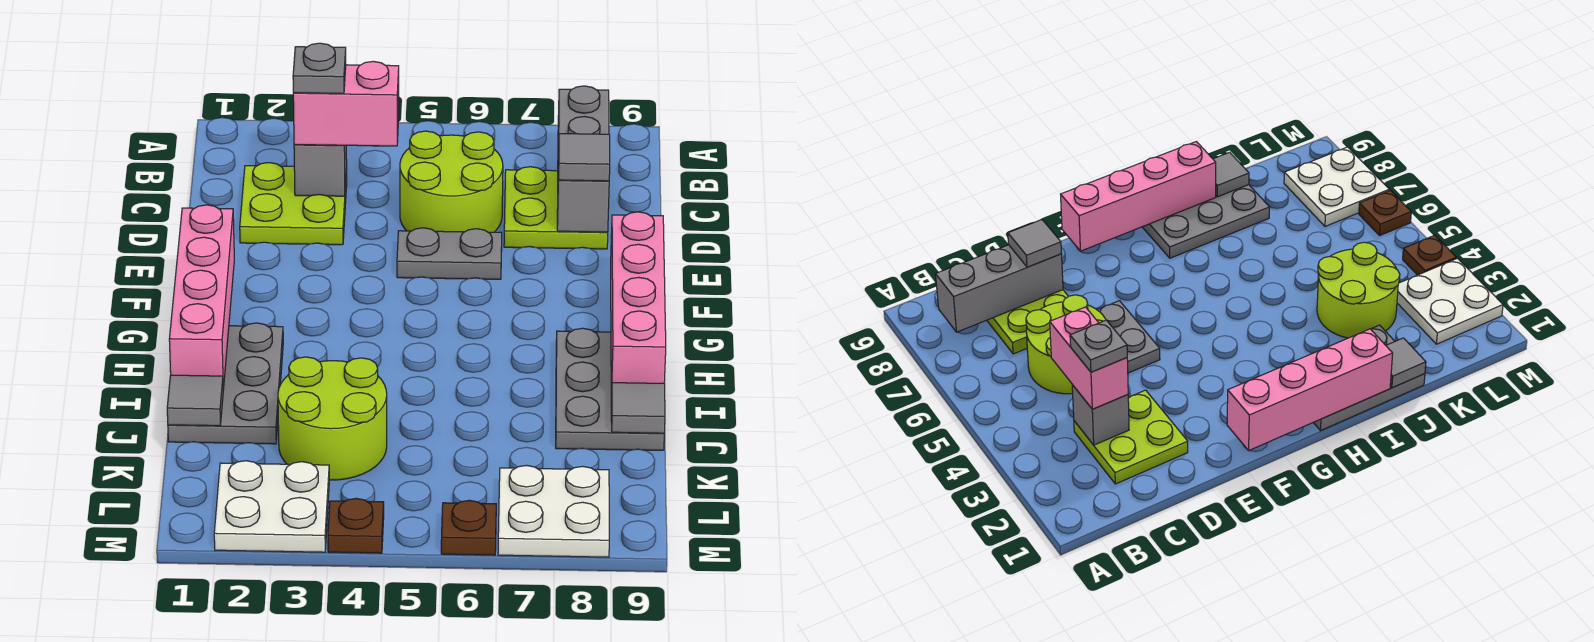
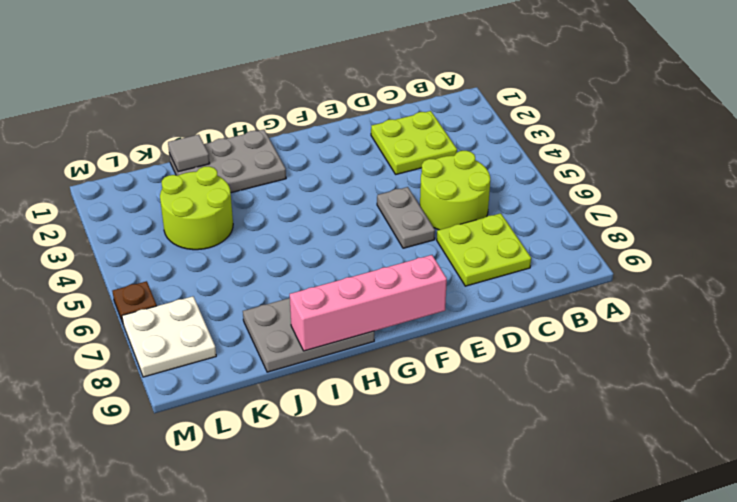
none -> white 2x2 plate [214,461,329,552]
none -> brown 1x1 plate [328,498,384,553]
none -> grey 1x3 brick [557,86,609,232]

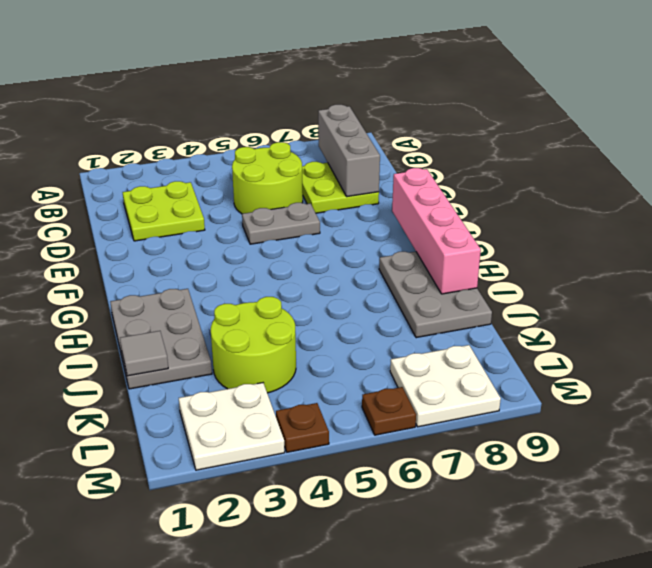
none -> grey 1x1 brick [294,145,347,196]
none -> pink 1x4 brick [169,205,234,390]
none -> grey 1x1 tile [611,383,665,433]

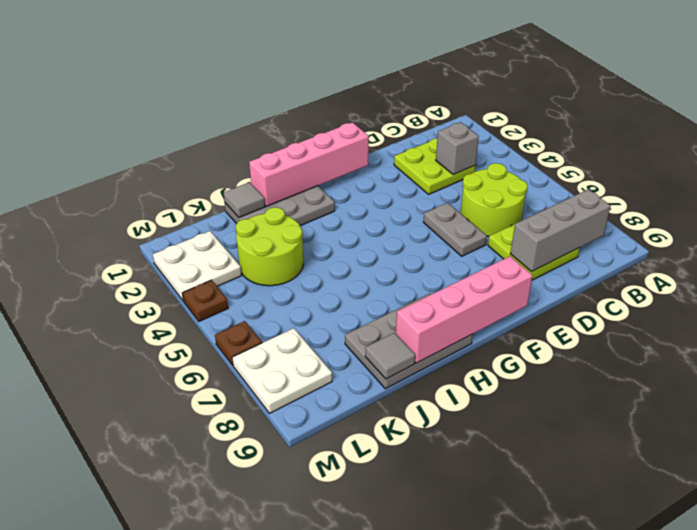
none -> pink 1x2 brick [293,61,399,146]
none -> grey 1x1 tile [558,134,610,181]
none -> grey 1x1 plate [293,43,346,94]

